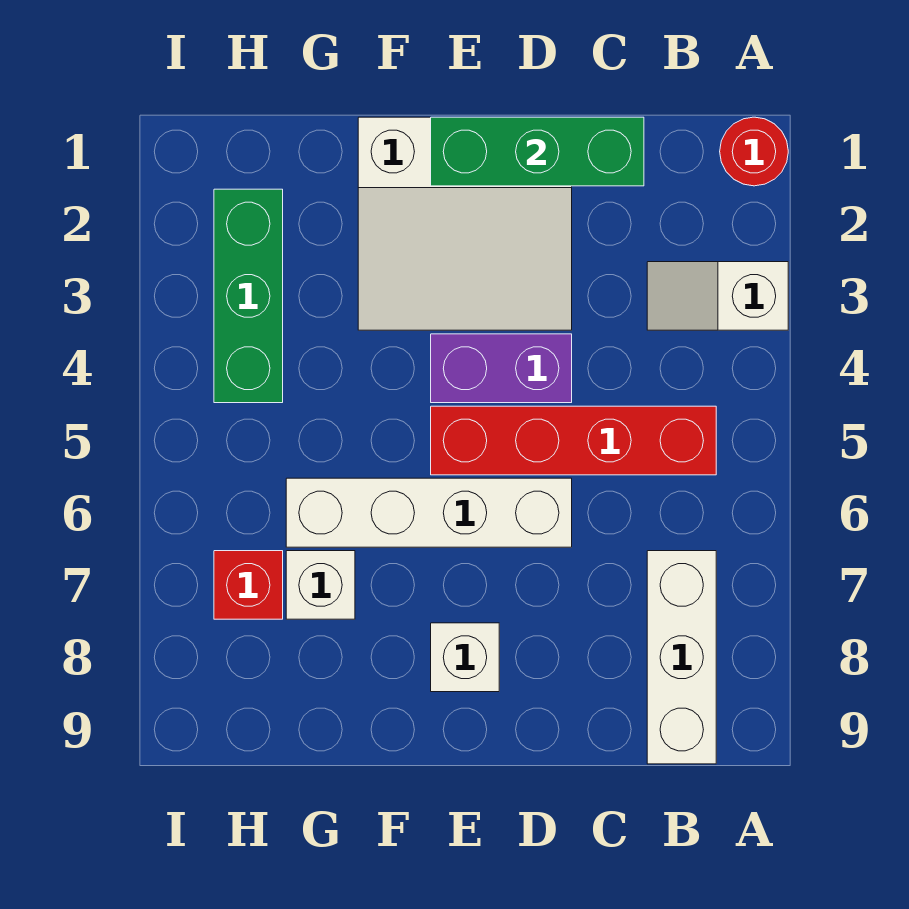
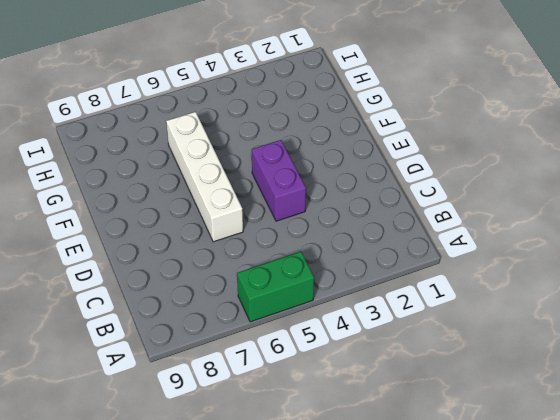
green 1x2 brick [237,252,314,322] -> none
none -> red 1x1 round brick [720,117,788,186]
none -> white 1x2 slope [647,262,788,330]
none -> red 1x4 brick [431,406,716,475]

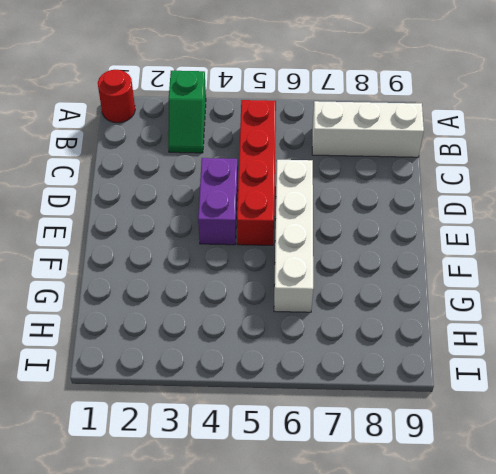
green 1x2 slope [168,71,206,153] -> white 1x2 slope [647,262,788,330]
none -> white 3x3 slope [358,117,572,330]
none -> white 1x1 brick [431,623,499,692]
none -> white 1x1 brick [286,551,355,619]

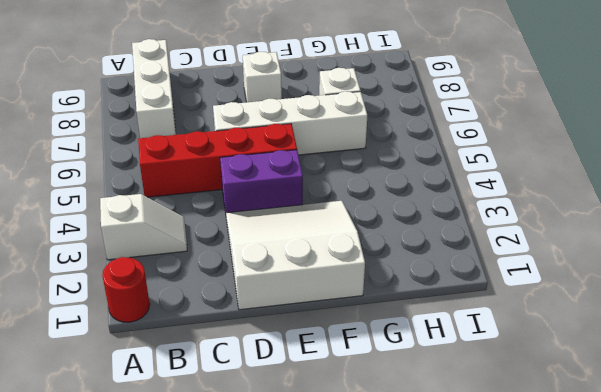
none -> green 1x3 brick [214,189,283,403]
none -> red 1x1 brick [214,551,283,619]
none -> green 1x3 brick [431,117,644,186]

